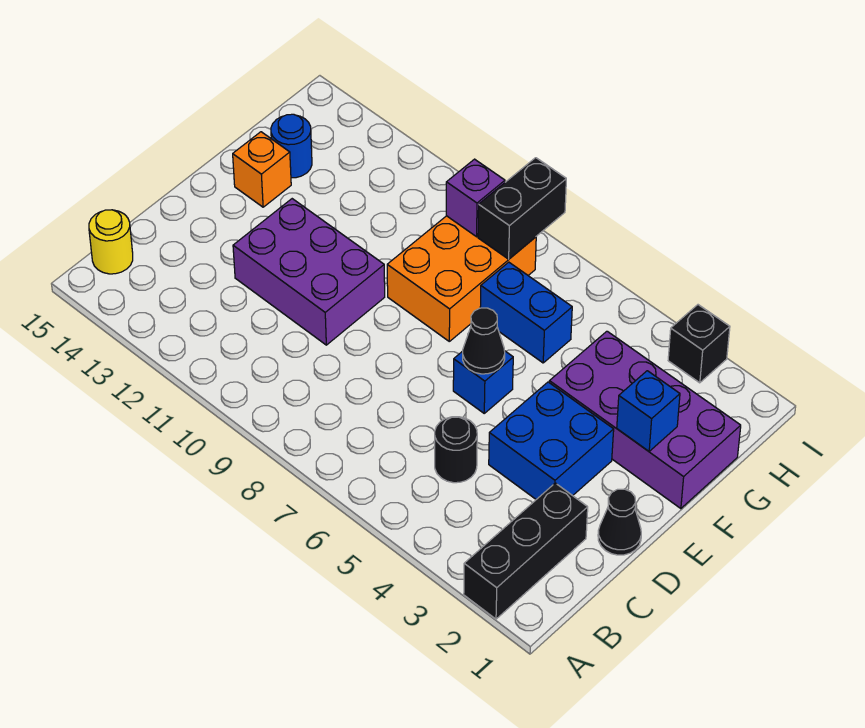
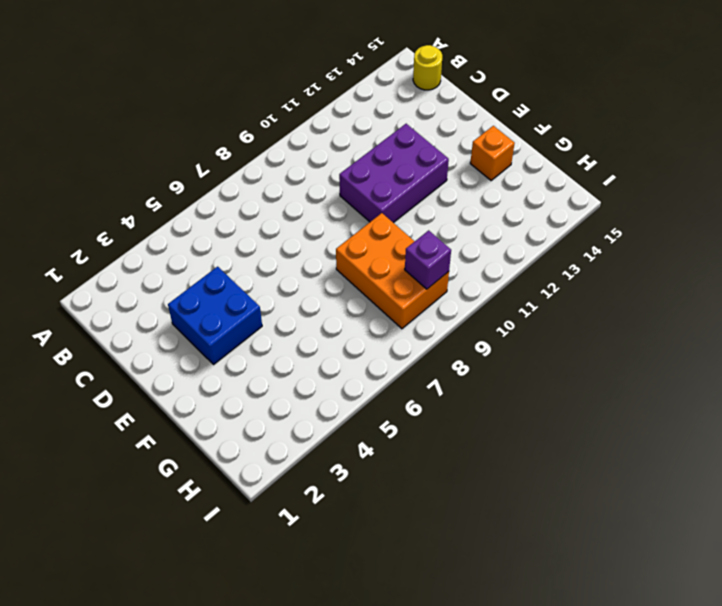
none -> black 1x3 brick [464,483,588,619]
none -> black 1x1 round brick [435,417,477,483]
none -> black 1x1 cone [598,489,641,555]

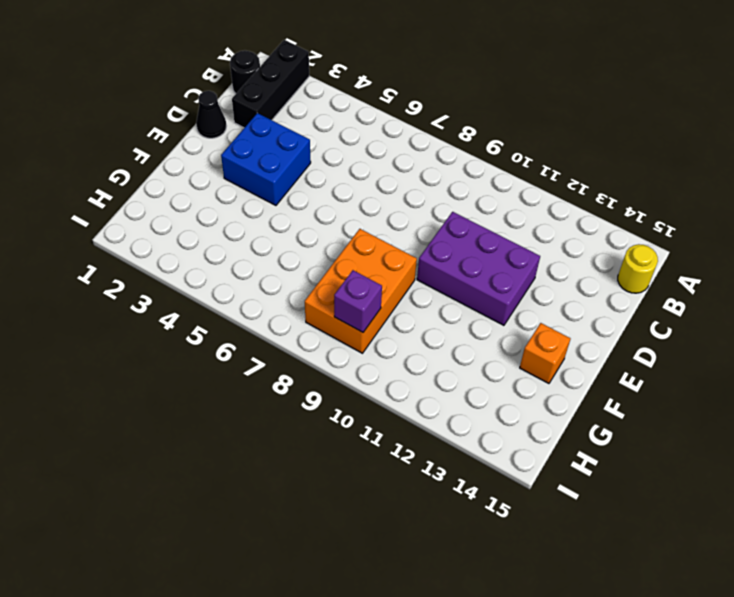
black 1x1 round brick [230,50,260,94] -> black 1x1 round brick moved to [435,417,477,483]
none -> blue 1x1 brick [453,351,513,413]
none -> purple 2x4 brick [549,331,741,509]
none -> blue 1x2 brick [480,262,572,363]

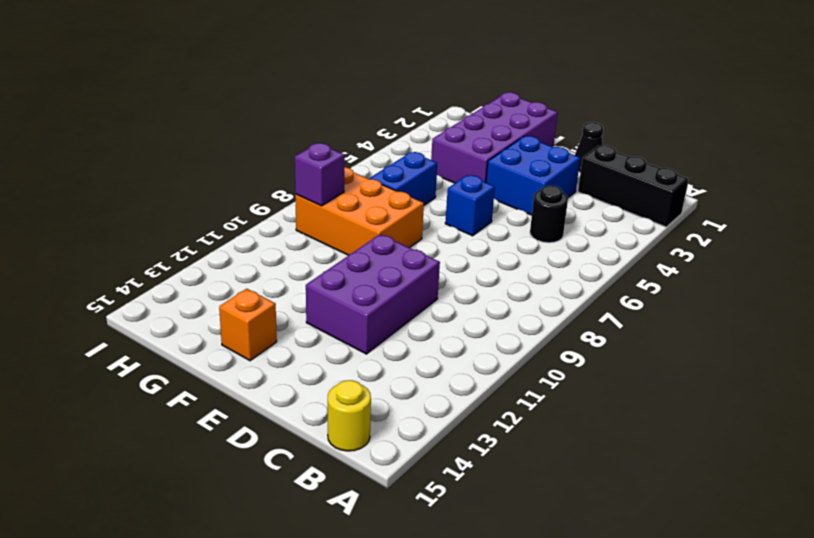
none -> blue 1x1 round brick [271,114,312,178]
none -> black 1x1 brick [668,305,730,383]
none -> black 1x1 cone [463,308,505,374]

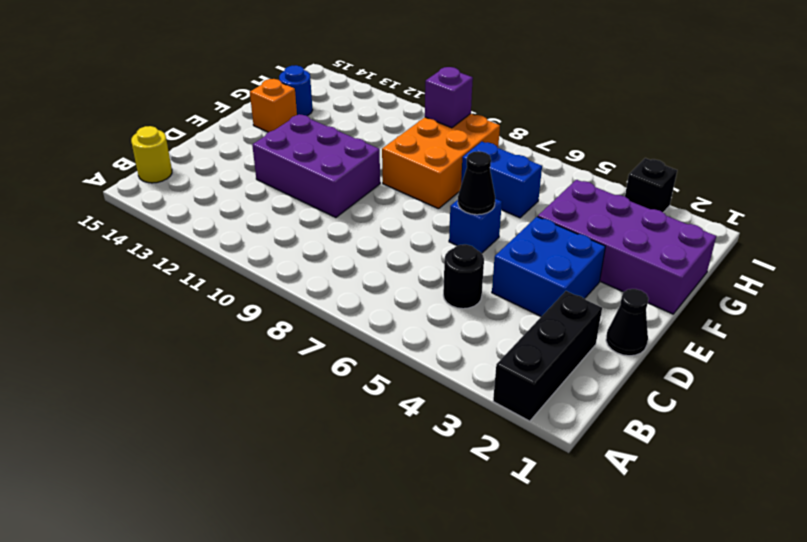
none -> blue 1x1 brick [617,371,680,451]
none -> black 1x2 brick [478,158,566,259]

